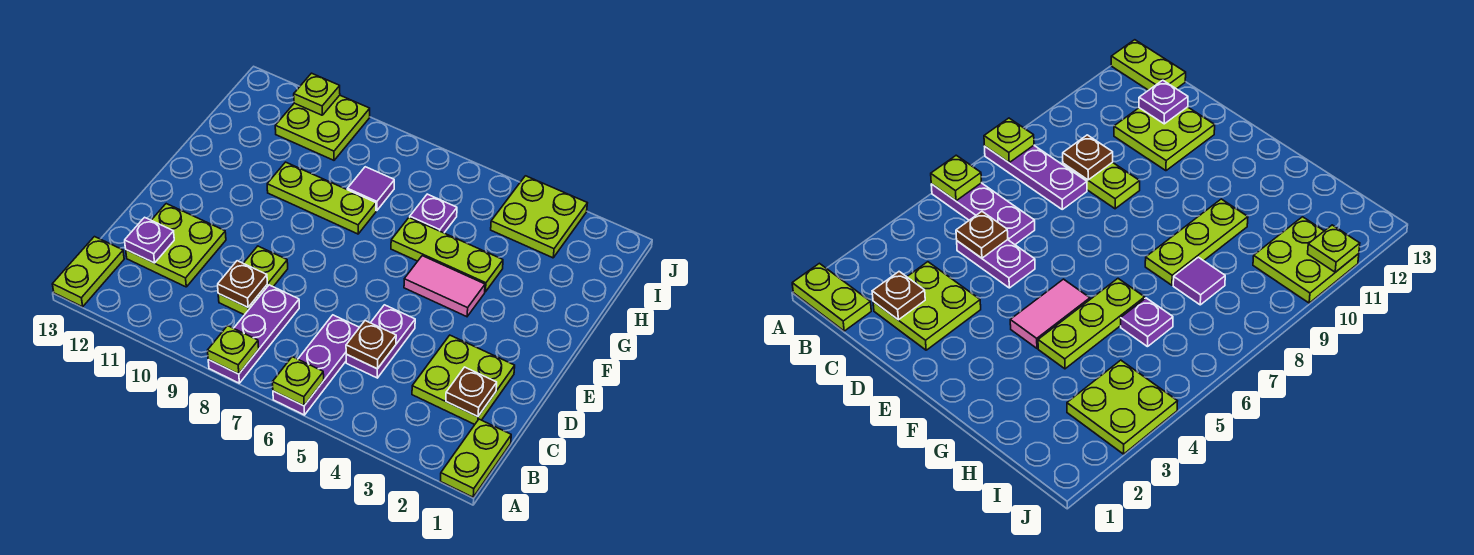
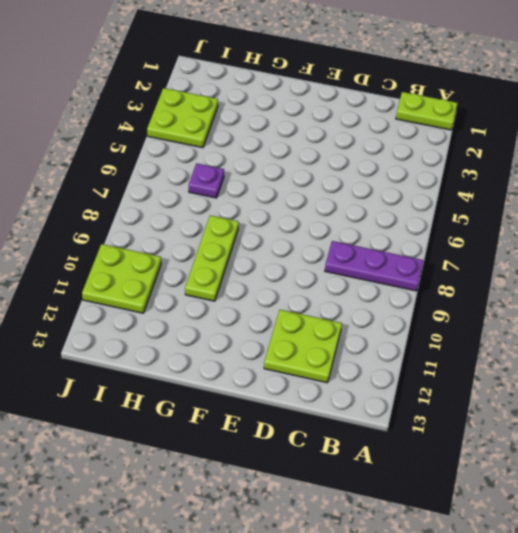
none -> purple 1x3 plate [273,315,359,415]
none -> lime 1x2 plate [52,237,124,307]
none -> lime 2x2 plate [412,335,515,424]

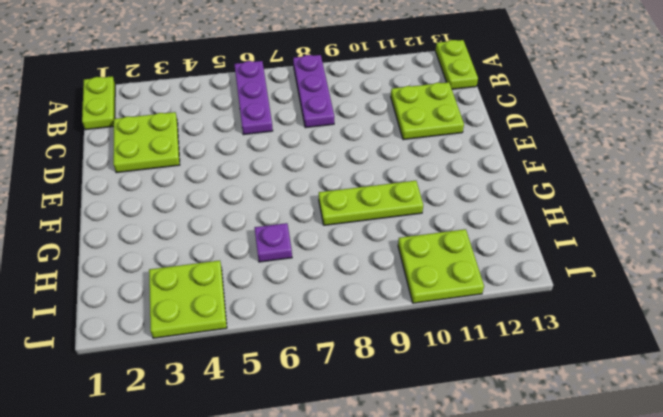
none -> purple 1x2 plate [346,305,415,378]
none -> lime 1x2 plate [218,246,288,315]
none -> pink 1x2 tile [404,256,485,317]

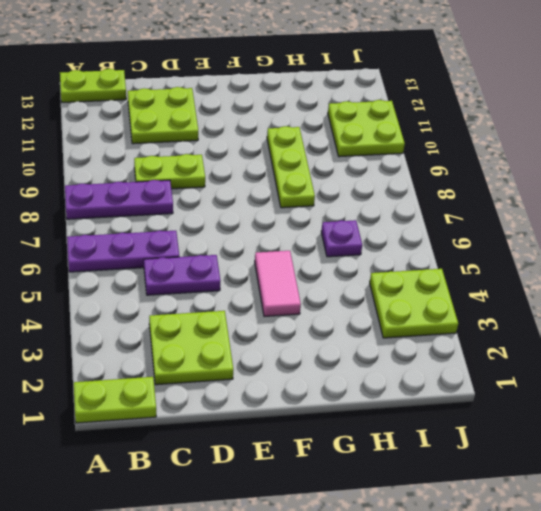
none -> lime 1x3 plate [391,218,503,292]
none -> purple 1x1 tile [347,167,394,211]
none -> lime 1x1 plate [273,357,324,406]

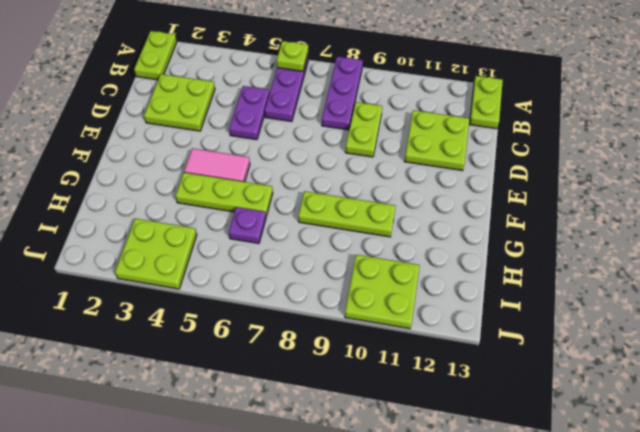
none -> purple 1x1 tile [347,167,394,211]
none -> lime 1x1 plate [208,326,259,374]
none -> brown 1x1 plate [446,367,497,417]

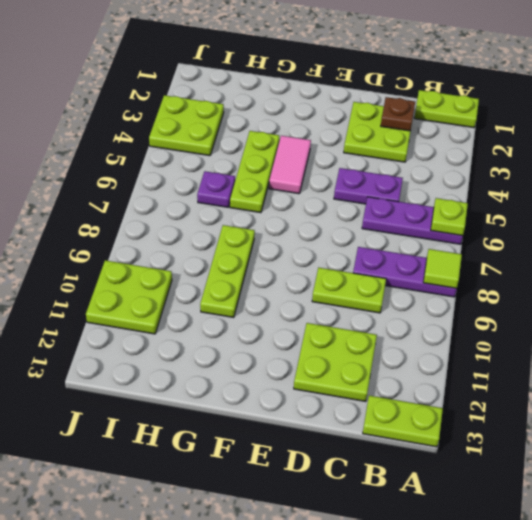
lime 1x1 tile [423,249,462,288] -> lime 1x1 plate [208,326,259,374]
none -> purple 1x1 tile [347,167,394,211]
none -> brown 1x1 plate [346,321,396,369]
none -> brown 1x1 plate [218,261,267,307]

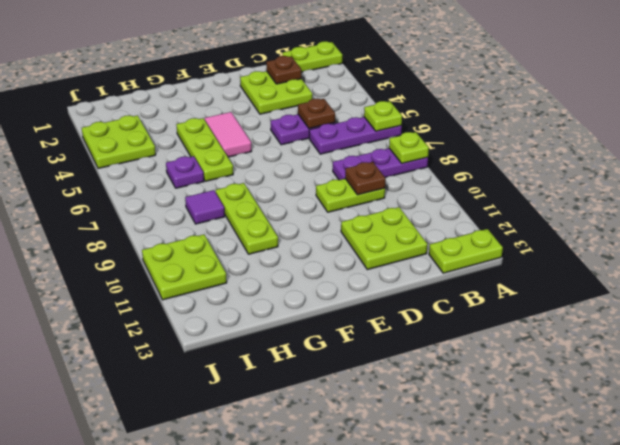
none -> purple 1x1 plate [125,217,174,263]
none -> lime 1x1 plate [294,73,340,115]

